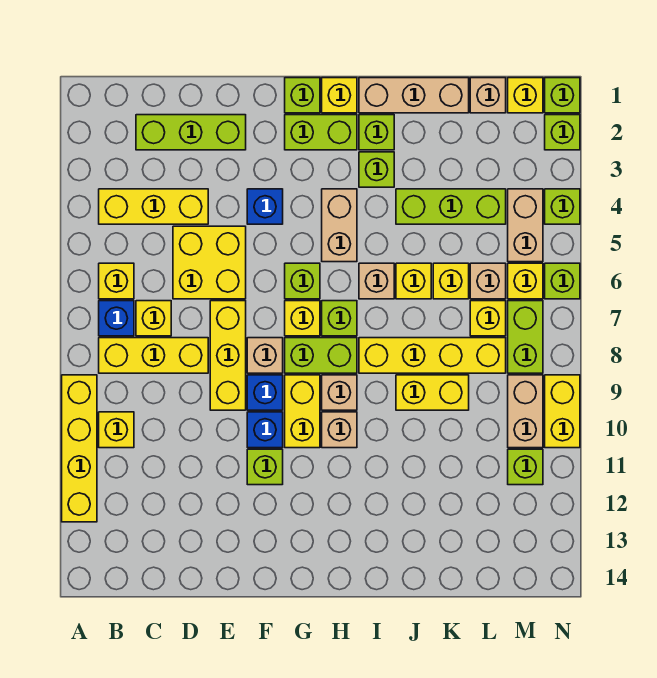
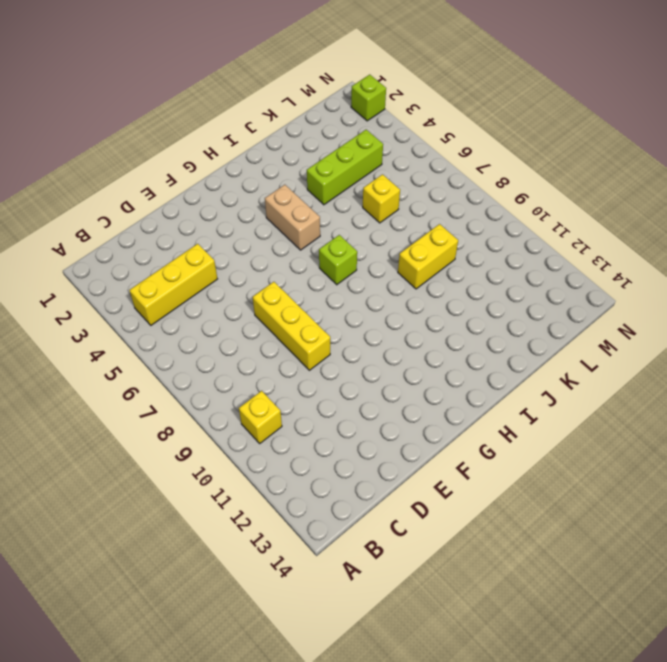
none -> yellow 1x4 brick [62,375,97,522]
none -> yellow 1x1 brick [99,263,134,299]
none -> blue 1x1 brick [99,301,134,336]
none -> yellow 1x3 brick [99,338,208,373]

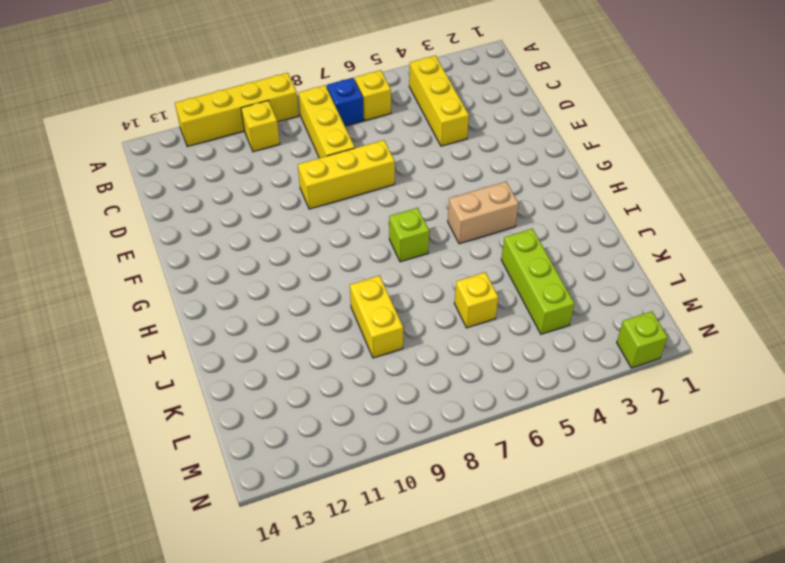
none -> lime 1x3 brick [136,115,246,150]
none -> yellow 1x1 brick [136,301,171,336]
none -> yellow 2x2 brick [173,226,246,299]
none -> blue 1x1 brick [247,189,283,224]

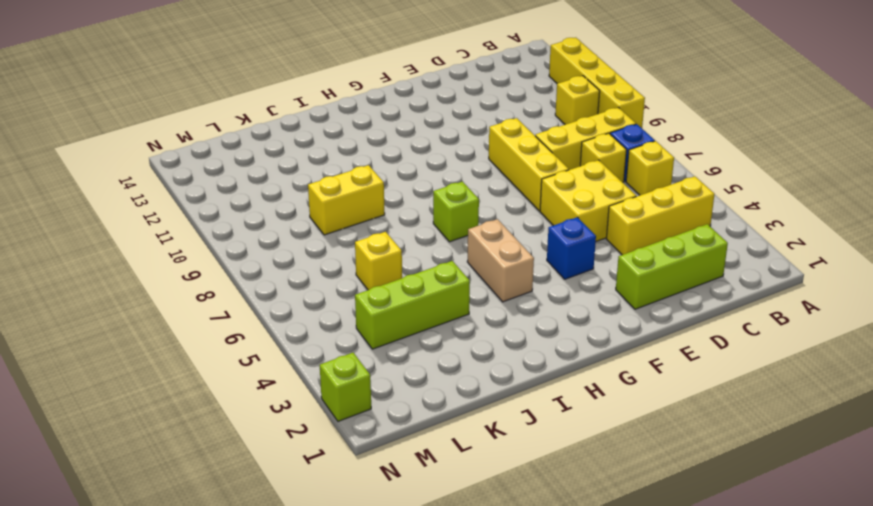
none -> tan 1x1 brick [247,338,283,373]
none -> blue 1x1 brick [247,375,283,410]
none -> blue 1x1 brick [247,412,283,448]
none -> lime 1x1 brick [247,449,283,485]

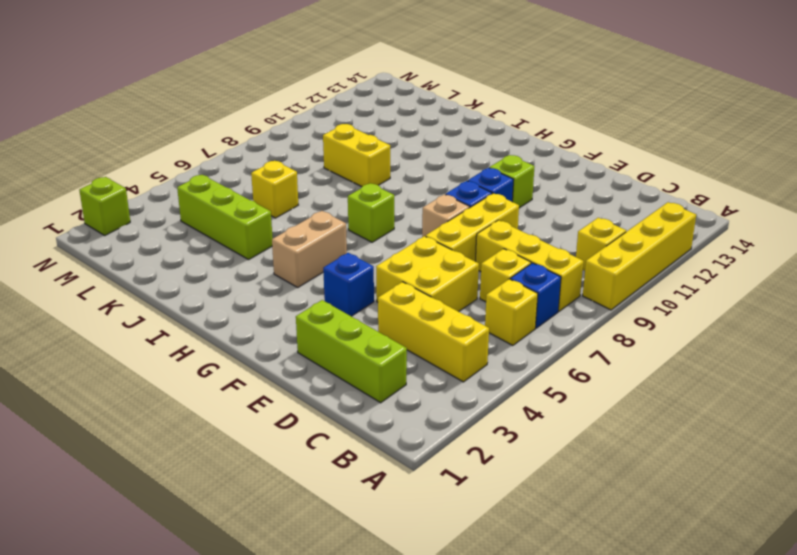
none -> lime 1x1 brick [285,78,320,113]
none -> lime 1x2 brick [285,115,357,150]
none -> lime 1x1 brick [285,263,320,299]
none -> yellow 1x1 brick [285,301,320,336]

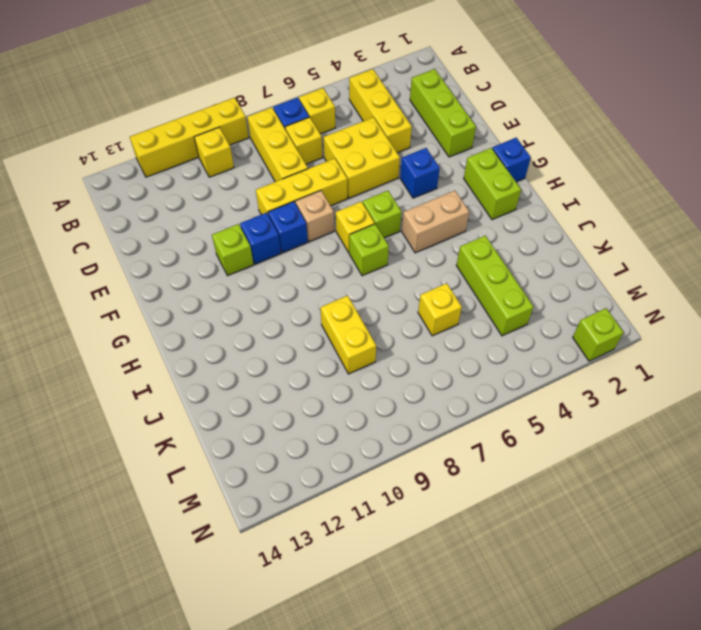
blue 1x1 brick [492,138,531,182] -> lime 1x1 brick [285,78,320,113]
none -> lime 1x2 brick [285,338,357,373]
none -> yellow 1x2 brick [285,375,320,448]
none -> yellow 1x1 brick [322,78,357,113]
none -> tan 1x1 brick [322,375,357,410]

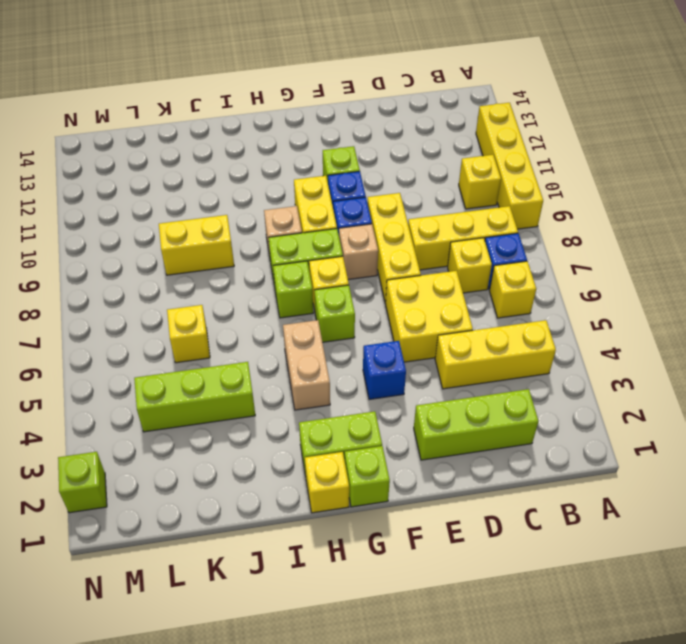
none -> tan 1x1 brick [322,412,357,448]
none -> tan 1x3 brick [359,78,469,113]
none -> lime 1x1 brick [359,115,394,150]
none -> lime 1x1 brick [359,152,394,187]

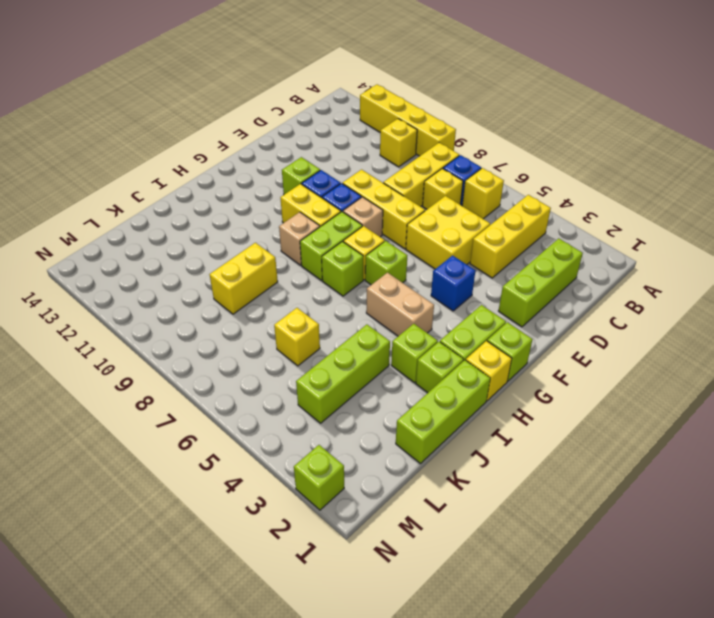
lime 1x3 brick [396,360,490,464] -> tan 1x3 brick [359,78,469,113]
none -> tan 1x1 brick [322,412,357,448]
none -> tan 1x1 brick [359,263,394,299]
none -> yellow 1x4 brick [359,338,506,373]
none -> yellow 1x1 brick [396,263,431,299]

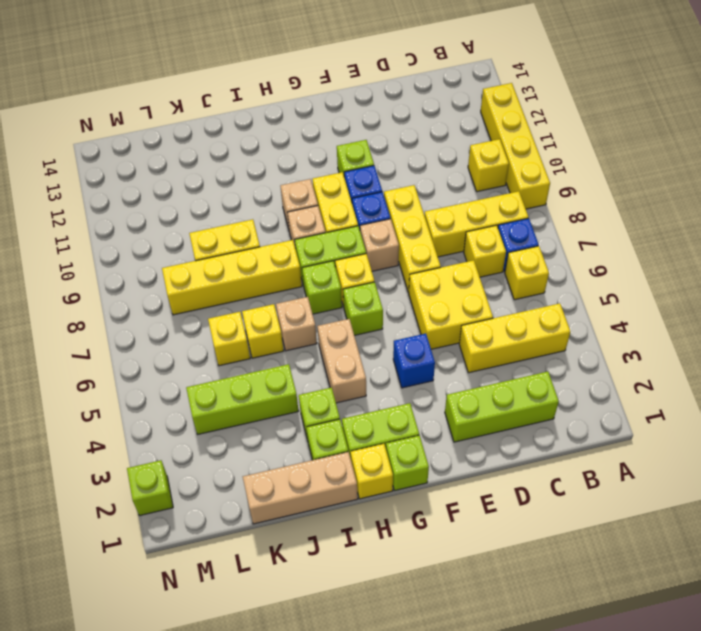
none -> tan 1x1 brick [470,78,506,113]
none -> tan 1x1 brick [470,263,506,299]
none -> yellow 1x1 brick [470,301,506,336]
none -> yellow 1x1 brick [508,78,543,113]

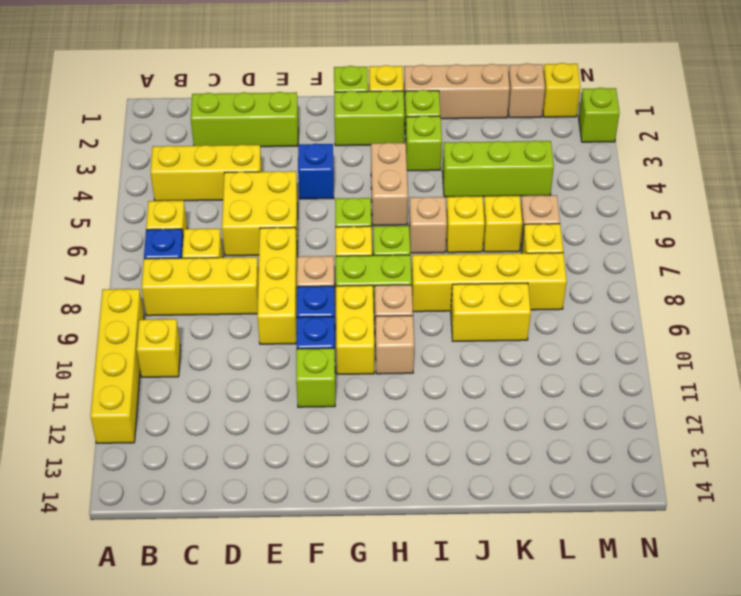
none -> tan 1x2 brick [508,189,543,262]
none -> yellow 1x1 brick [508,263,543,299]
none -> lime 1x2 brick [508,301,543,373]
none -> tan 1x2 brick [508,375,543,448]

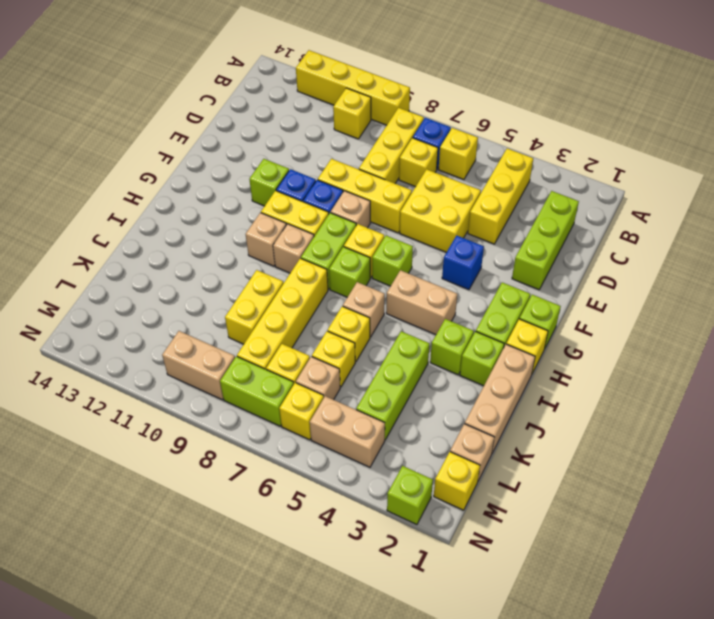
none -> lime 1x1 brick [508,449,543,485]
none -> lime 1x1 brick [545,78,580,113]
none -> lime 1x1 brick [545,189,580,224]
none -> lime 1x1 brick [545,263,580,299]

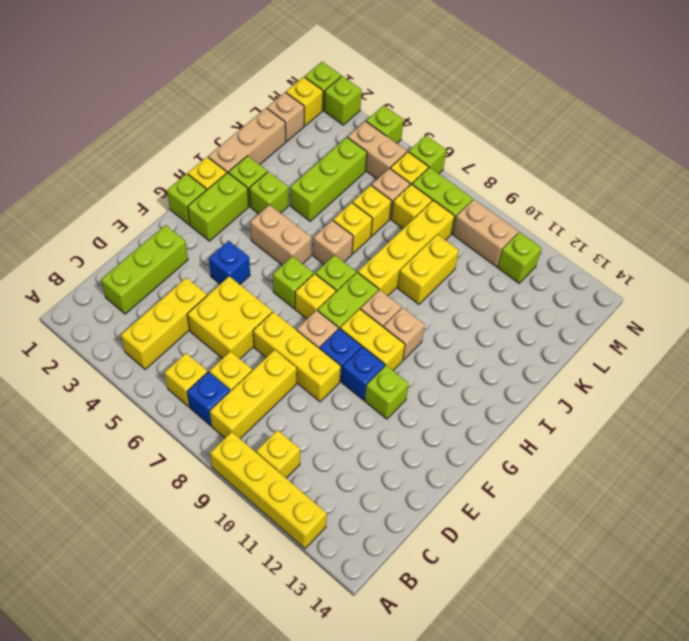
none -> yellow 1x2 brick [545,375,580,448]

